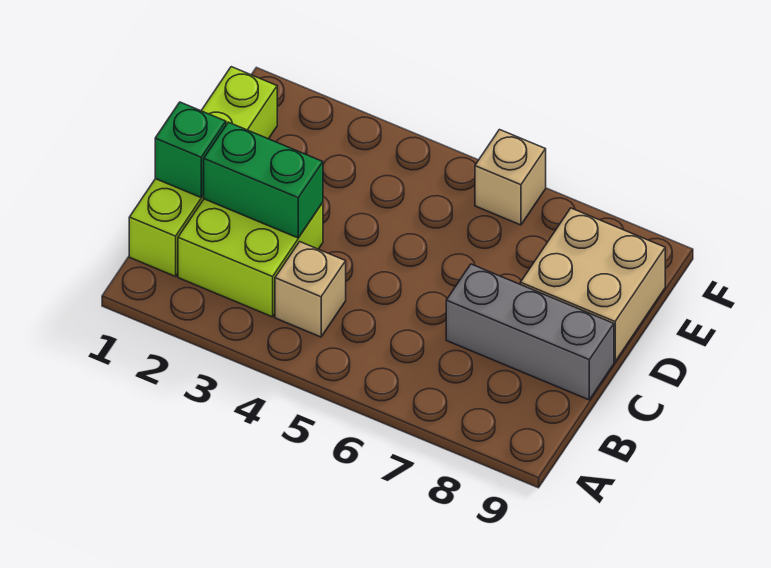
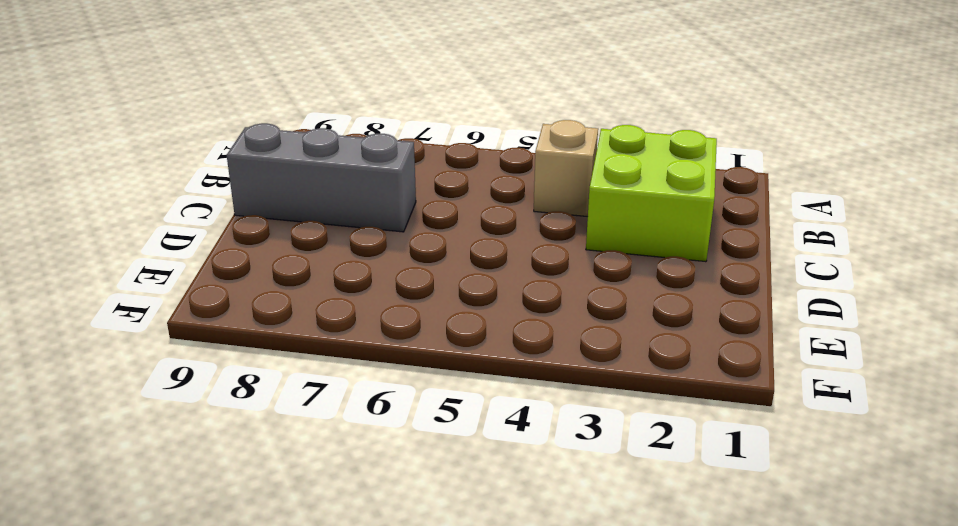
none -> lime 1x4 brick [129,67,277,276]
none -> tan 2x2 brick [520,208,665,362]

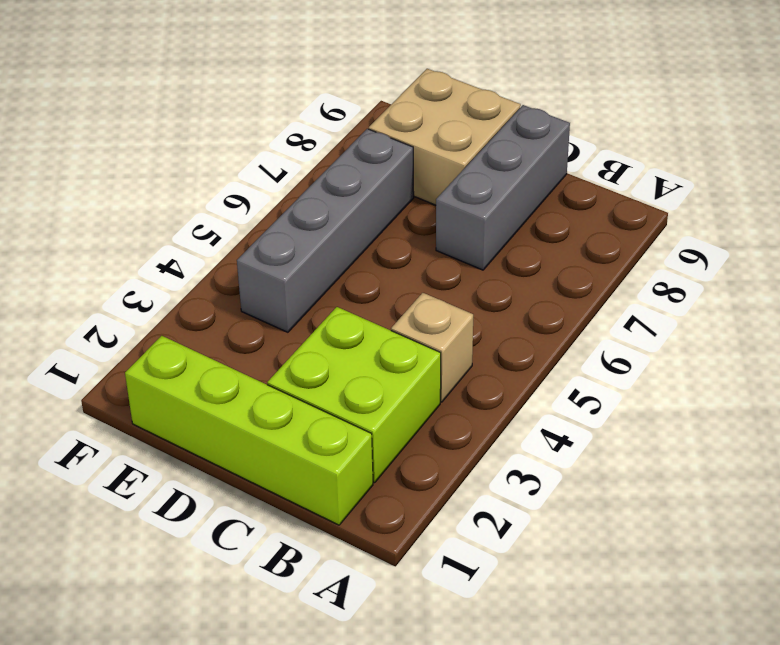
grey 1x4 brick [237,129,414,332] -> none
none -> tan 1x1 brick [475,130,546,225]
none -> green 1x1 brick [155,102,226,197]

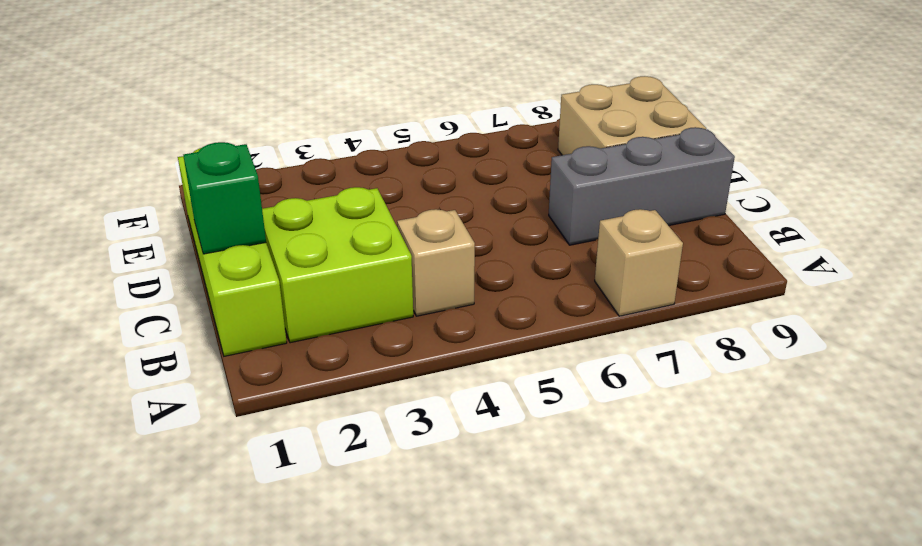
tan 1x1 brick [595,209,683,316] -> tan 1x1 brick moved to [475,130,546,225]
none -> green 1x2 brick [204,122,323,238]

